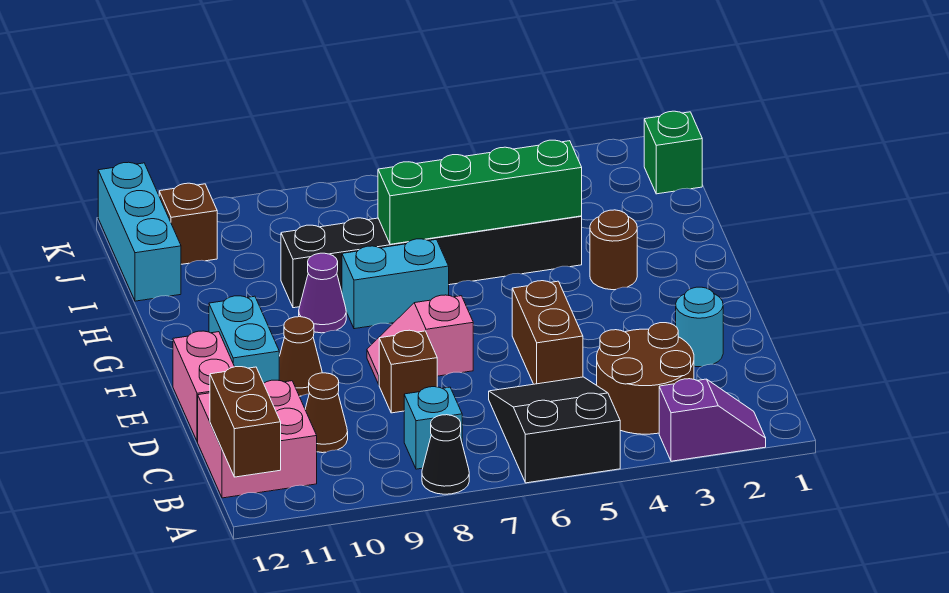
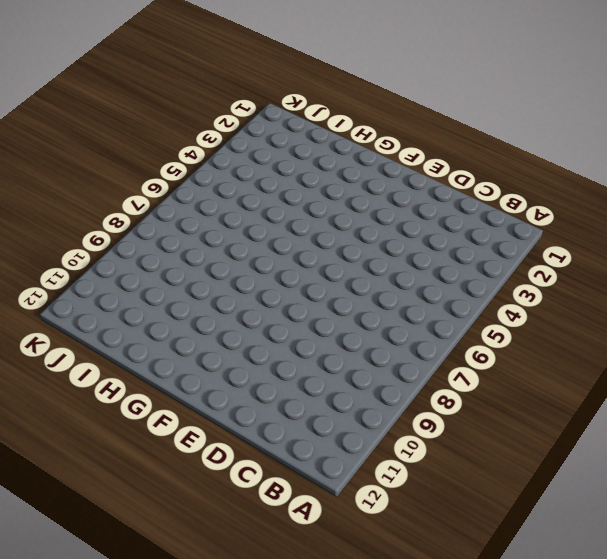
none -> purple 1x2 slope [659,379,766,461]
none -> black 2x3 slope [489,377,620,483]
none -> black 1x1 cone [422,415,469,494]

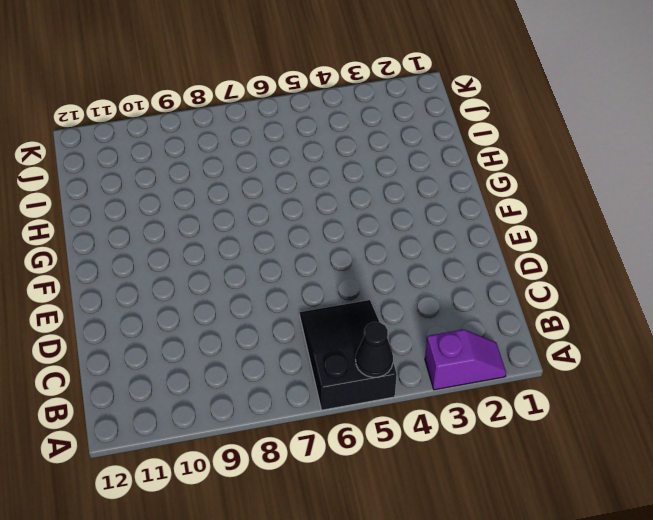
black 1x1 cone [356,322,393,377] -> black 1x1 cone moved to [422,415,469,494]
none -> brown 2x2 round brick [597,323,694,434]
none -> cyan 1x1 brick [404,387,462,469]
none -> pink 2x2 brick [198,380,317,498]

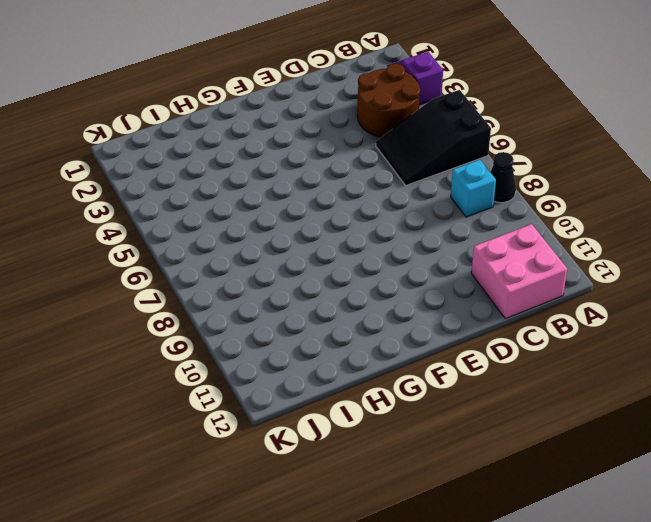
none -> brown 1x1 cone [305,373,348,453]
none -> cyan 1x1 round brick [676,287,723,367]
none -> brown 1x2 brick [512,281,583,384]

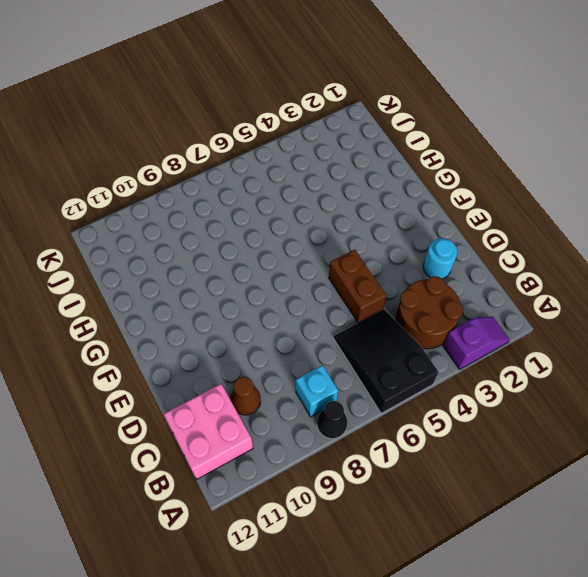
none -> brown 1x1 brick [379,330,437,413]
none -> pink 1x2 brick [173,331,234,442]
none -> pink 1x2 slope [367,295,473,384]

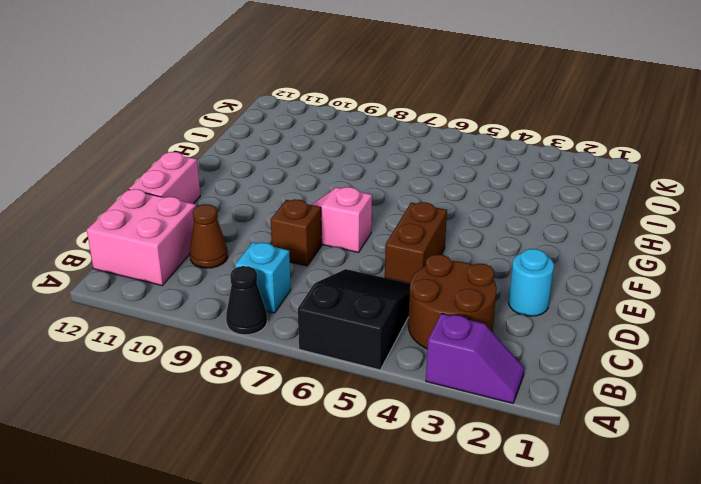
none -> brown 1x1 cone [279,317,322,396]
none -> cyan 1x2 brick [209,296,279,383]
none -> brown 1x1 round brick [590,210,637,290]

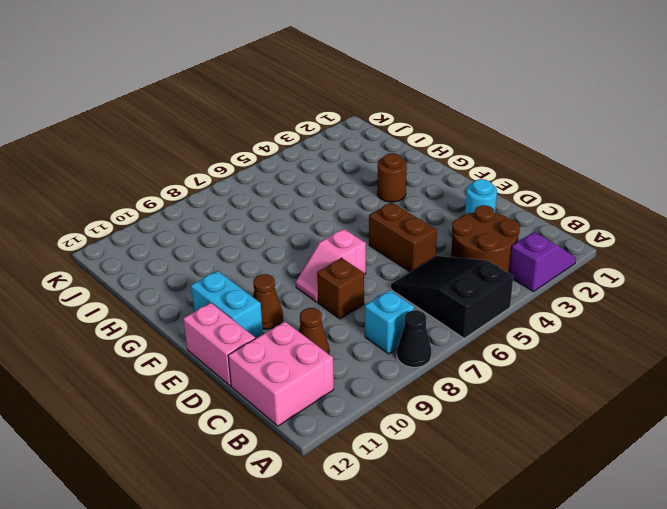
none -> cyan 1x2 brick [342,239,449,329]
none -> purple 1x1 cone [299,253,346,333]
none -> black 1x6 brick [281,216,582,308]

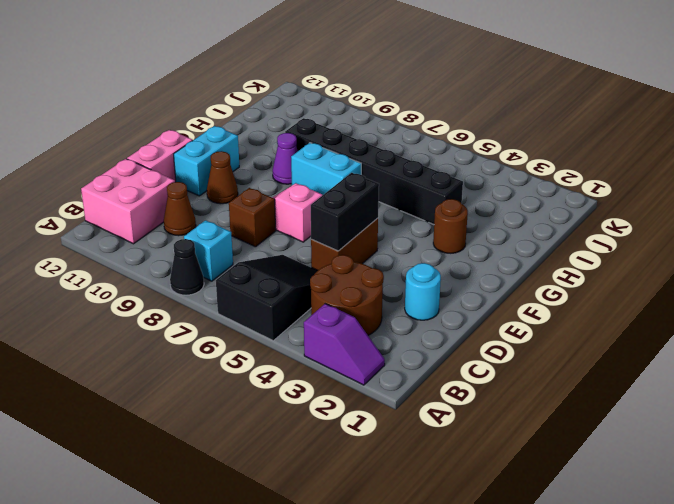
black 1x2 brick [311,173,379,251] -> none
none -> cyan 1x3 brick [98,162,181,301]
none -> green 1x1 brick [644,111,702,194]
none -> brown 1x1 brick [159,183,217,264]

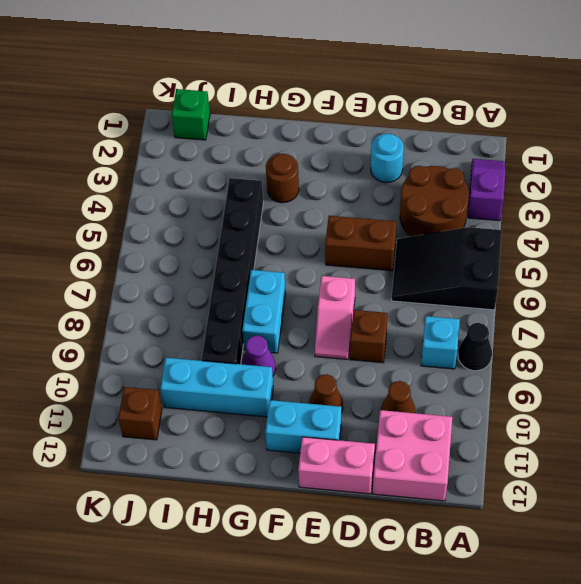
cyan 1x3 brick [160,358,273,417] -> cyan 1x3 brick moved to [98,162,181,301]
none -> brown 1x2 brick [210,367,281,477]
none -> green 1x4 brick [378,140,582,244]

